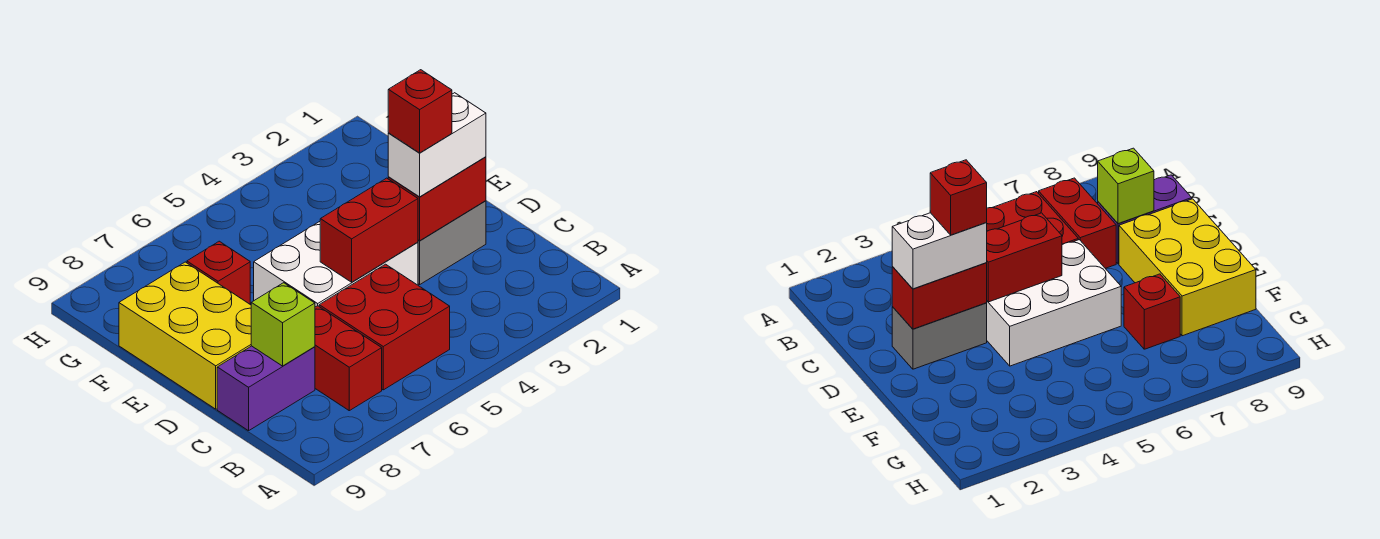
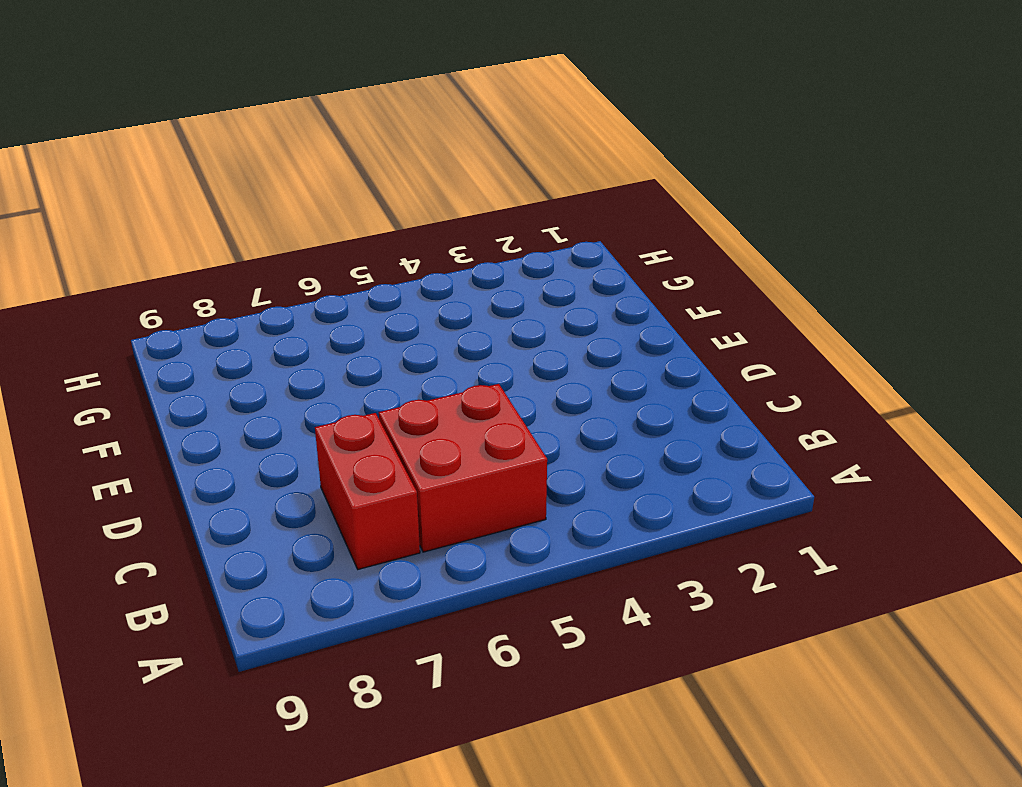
none -> purple 1x2 brick [217,346,315,431]
none -> grey 1x2 brick [418,201,486,285]
none -> white 2x3 brick [254,222,418,307]

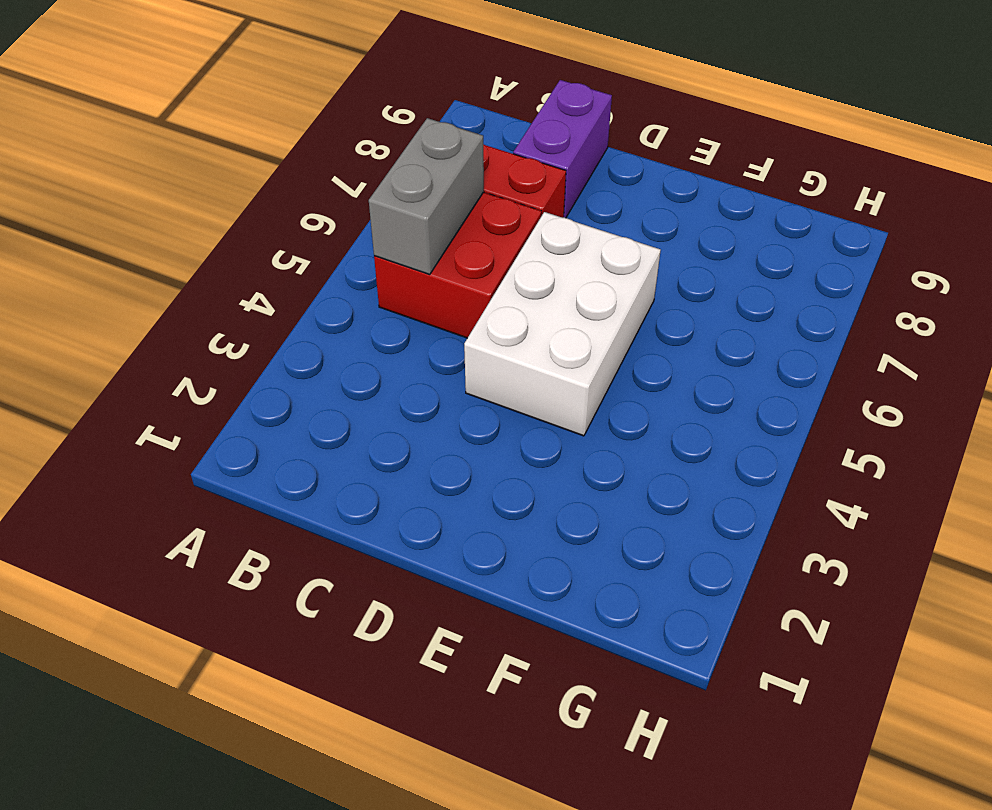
grey 1x2 brick [369,118,484,274] -> grey 1x2 brick moved to [418,201,486,285]
none -> yellow 2x3 brick [119,262,251,409]
none -> red 1x1 brick [187,241,250,304]
none -> lime 1x1 brick [251,283,315,366]

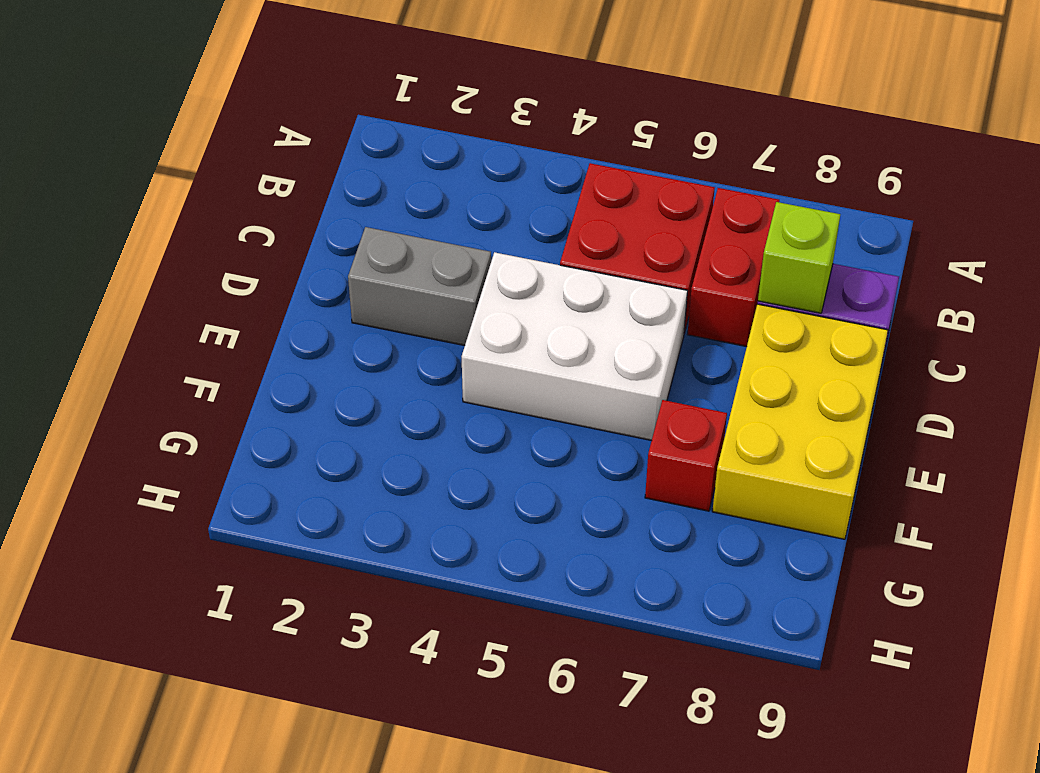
none -> red 1x2 brick [388,157,486,241]
none -> red 1x2 brick [320,178,418,282]
none -> white 1x2 brick [388,93,486,197]

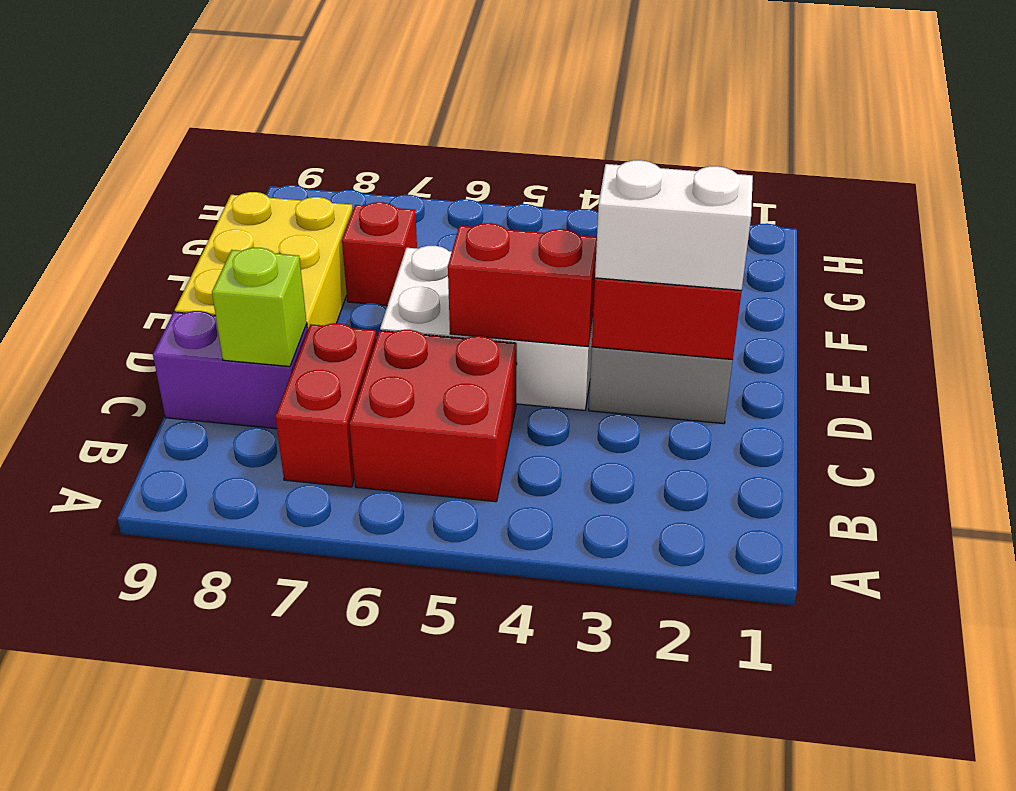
none -> red 1x1 brick [388,70,452,153]

